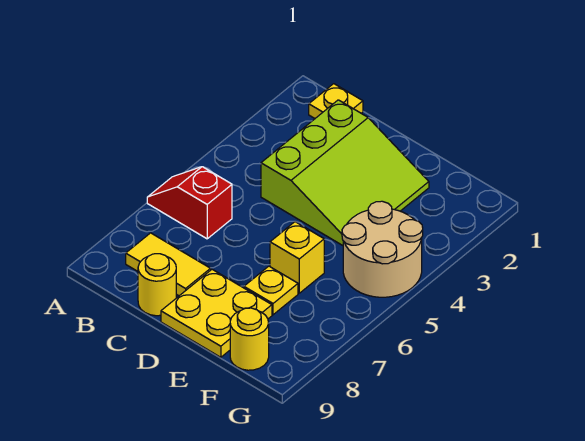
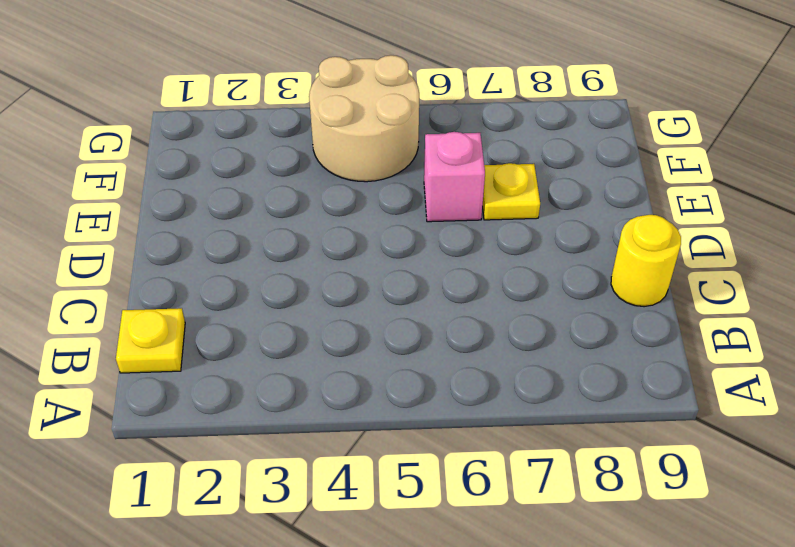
pink 1x1 brick [424,132,485,222] -> yellow 1x1 brick [270,222,324,293]
none -> red 1x2 slope [147,167,232,239]
none -> yellow 1x2 tile [126,233,211,296]

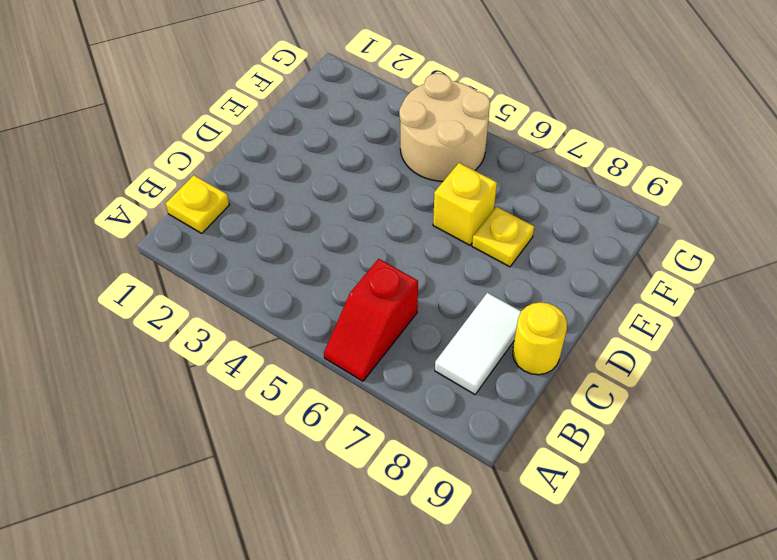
white 1x2 tile [435,293,521,394] -> yellow 1x2 tile [126,233,211,296]
none -> lime 3x3 slope [261,100,429,245]
none -> yellow 2x2 plate [161,269,272,357]

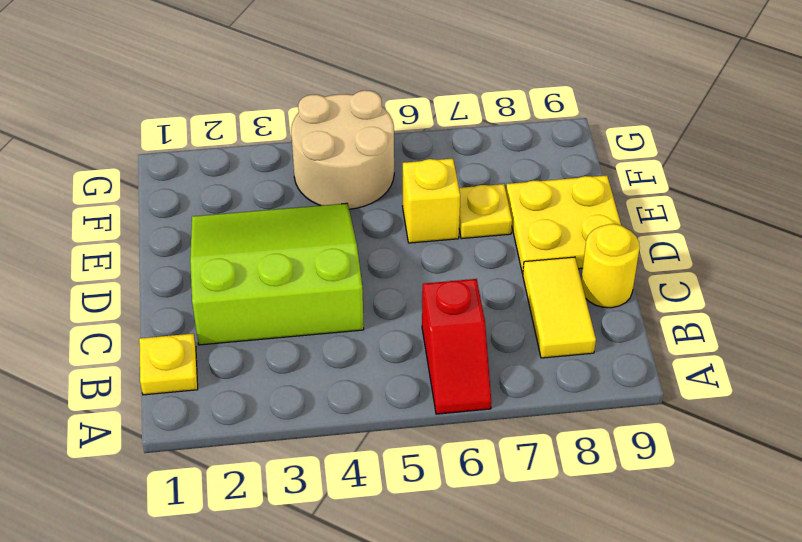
none -> yellow 1x1 round brick [230,308,269,370]

